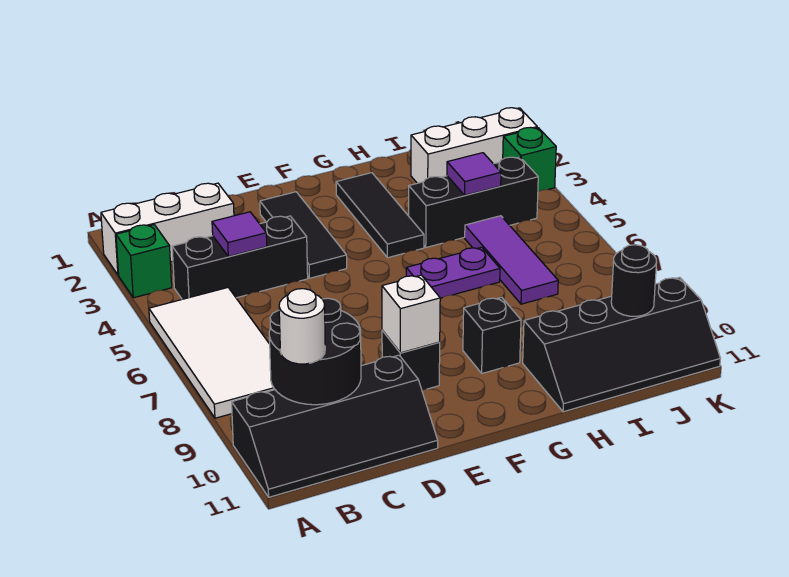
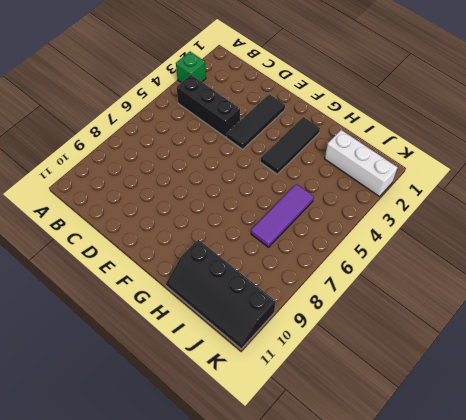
none -> white 1x3 brick [101,183,234,275]
none -> white 2x4 tile [149,288,275,418]
none -> black 2x4 slope [232,355,438,497]

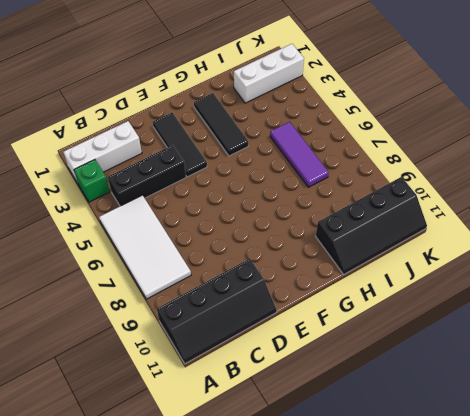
none -> black 1x1 brick [382,330,440,390]
none -> purple 1x2 plate [406,247,500,298]
none -> black 1x1 brick [463,297,521,373]

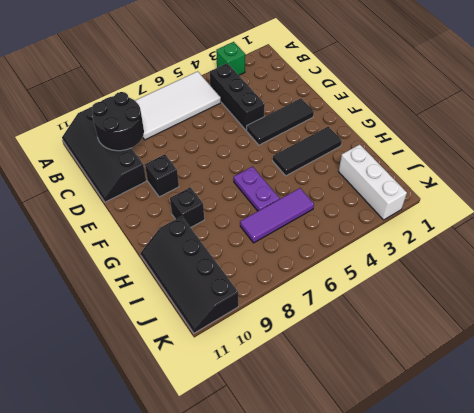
none -> white 1x3 brick [101,183,234,275]
none -> black 1x3 brick [409,157,538,247]
none -> green 1x1 brick [503,127,556,192]

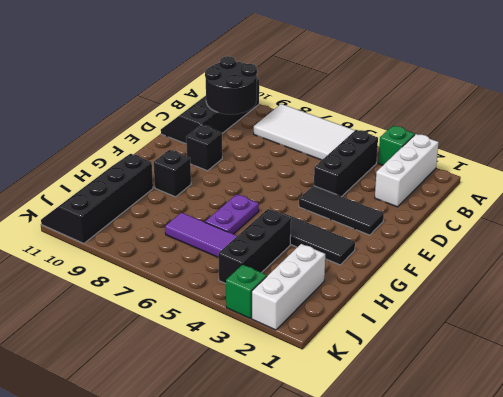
none -> purple 1x1 tile [212,212,267,257]
none -> white 1x1 brick [382,275,440,353]
none -> purple 1x1 tile [447,153,501,195]

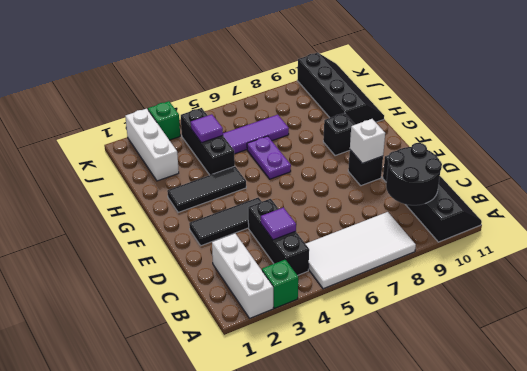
none -> black 1x1 round brick [611,245,657,316]
none -> white 1x1 round brick [279,289,325,364]

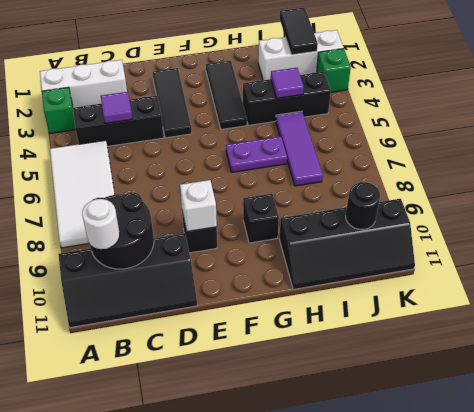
black 1x2 tile [280,7,318,55] -> none

